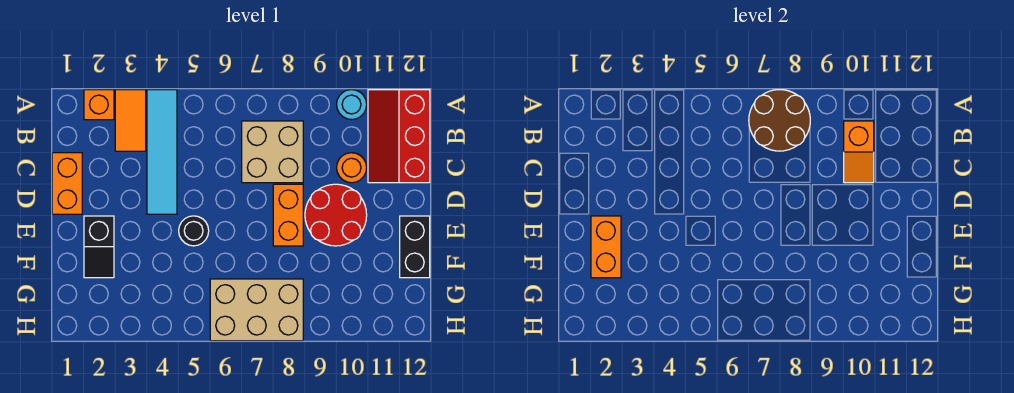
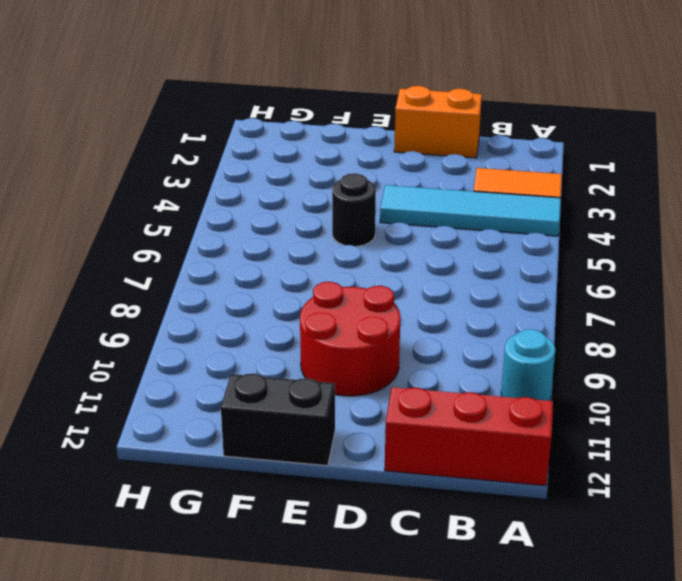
none -> orange 1x1 brick [84,90,114,120]
none -> tan 2x2 brick [242,121,303,183]
none -> orange 1x1 round brick [337,153,367,183]

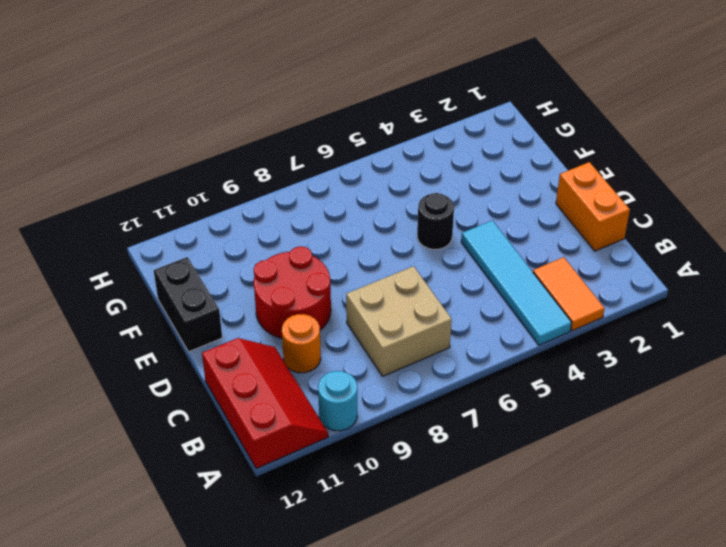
none -> orange 1x1 brick [84,90,114,120]
none -> orange 1x2 brick [273,184,303,246]
none -> black 1x2 slope [84,216,114,278]

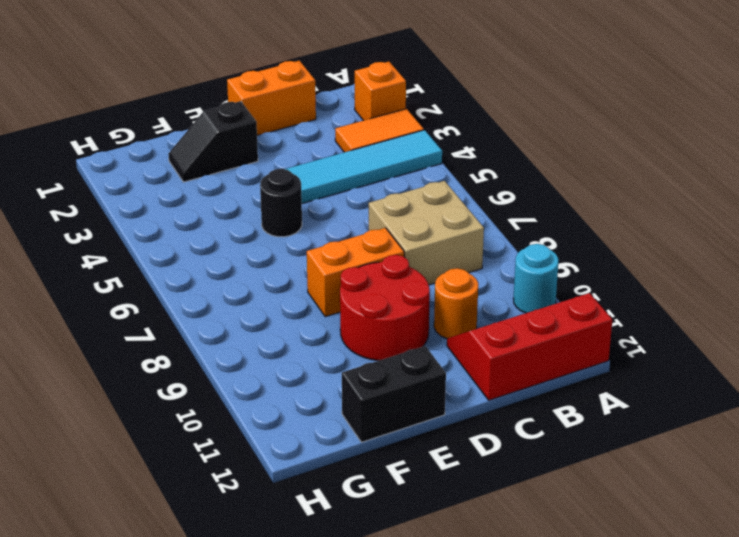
none -> tan 2x3 brick [210,279,303,341]
none -> brown 2x2 round brick [749,90,810,151]
none -> orange 1x2 slope [844,121,874,183]

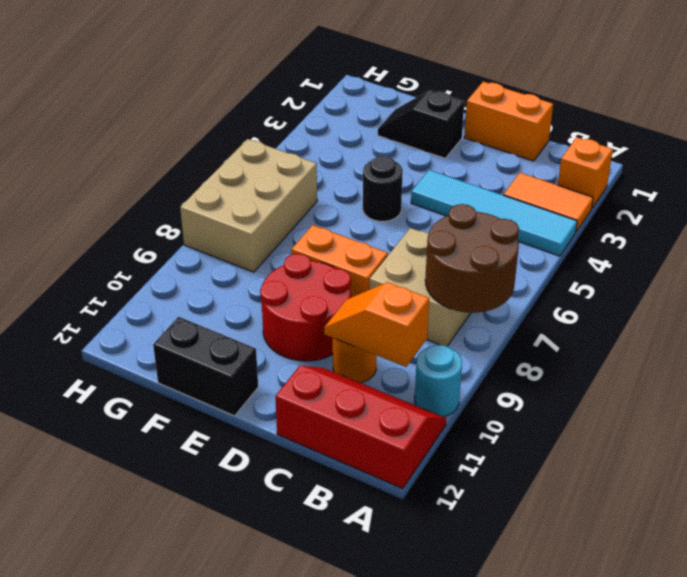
none -> orange 1x2 brick [591,216,621,278]

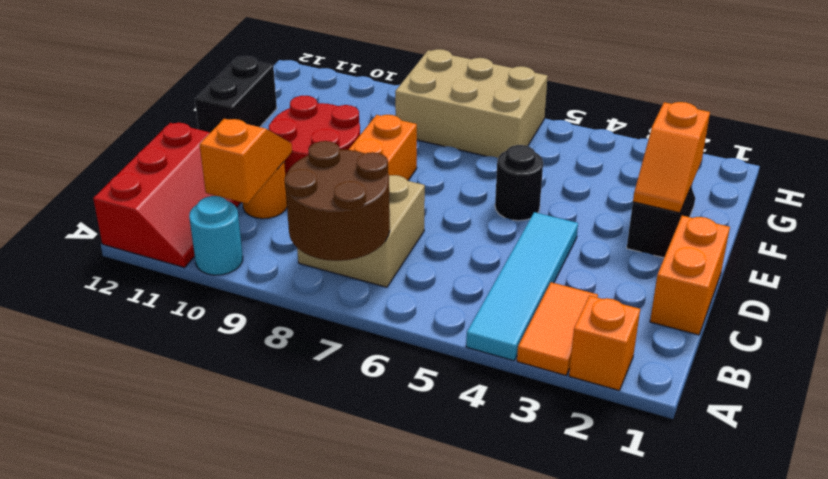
orange 1x2 slope [633,102,710,213] -> orange 1x2 brick [591,216,621,278]

